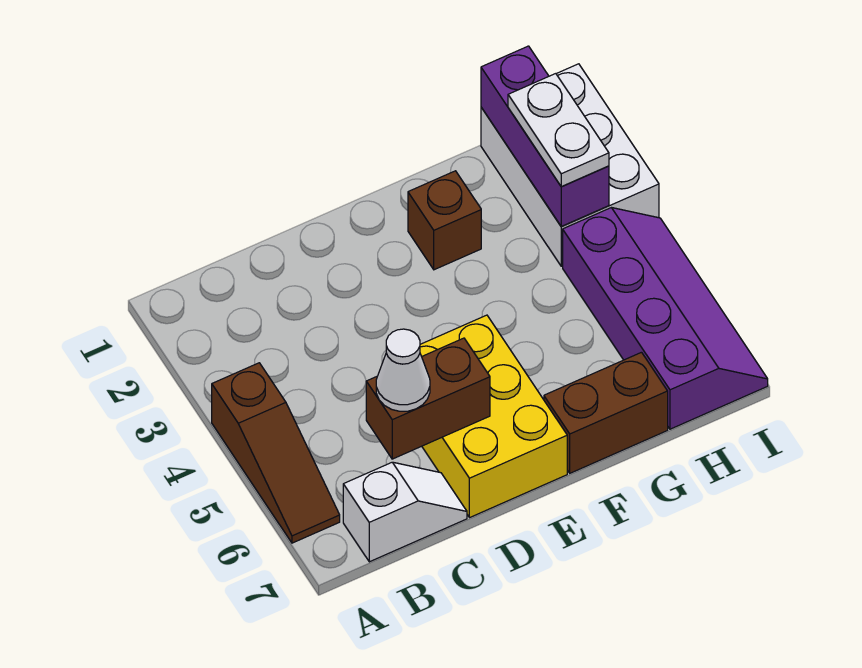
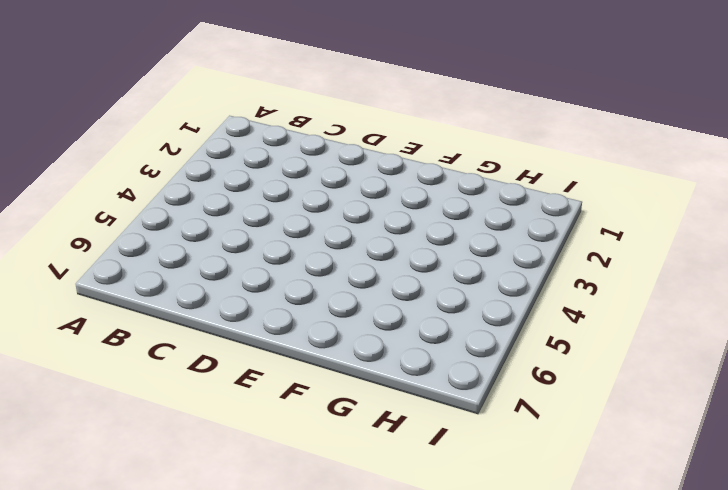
none -> brown 1x3 slope [212,363,340,543]
none -> white 1x2 slope [343,462,467,562]

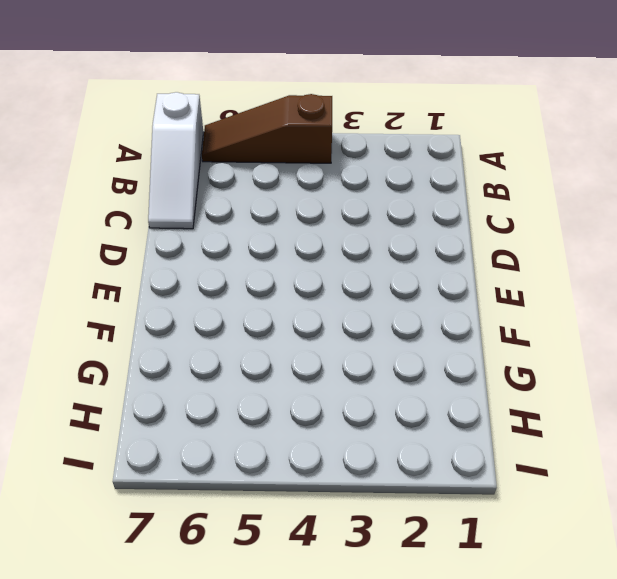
white 1x3 slope [148,92,203,229] -> white 1x2 slope [343,462,467,562]
none -> yellow 2x3 brick [420,315,567,518]
none -> brown 1x1 brick [408,171,481,270]

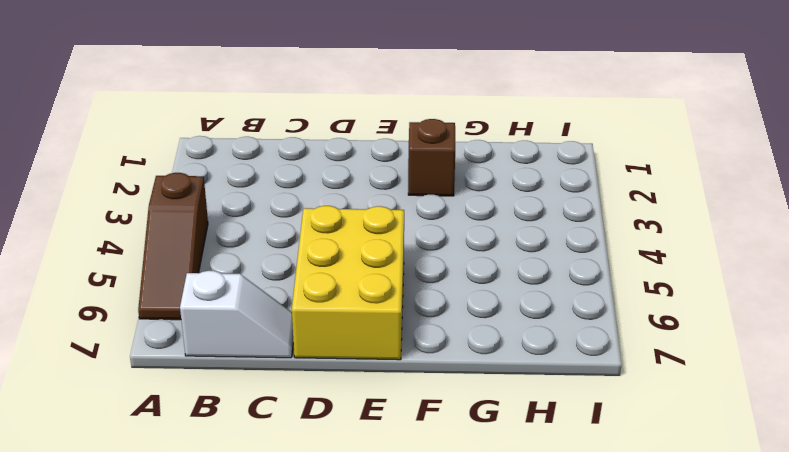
none -> brown 1x2 brick [544,352,668,473]
none -> white 2x3 brick [481,64,659,266]

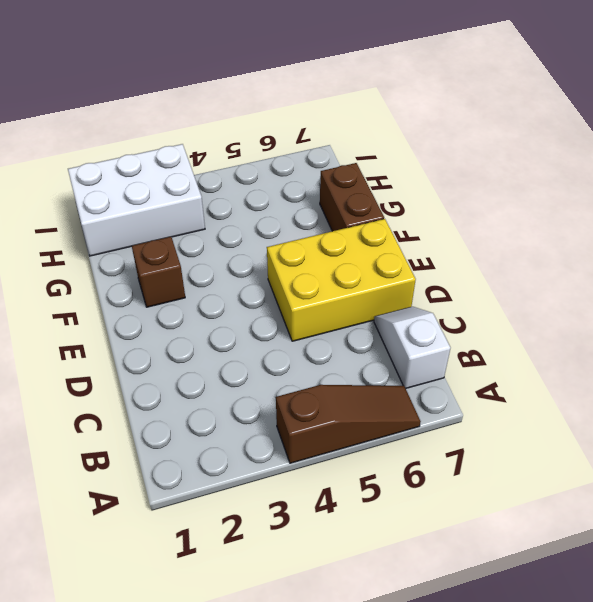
none -> purple 2x4 slope [563,208,768,429]
none -> brown 1x2 brick [366,338,490,459]

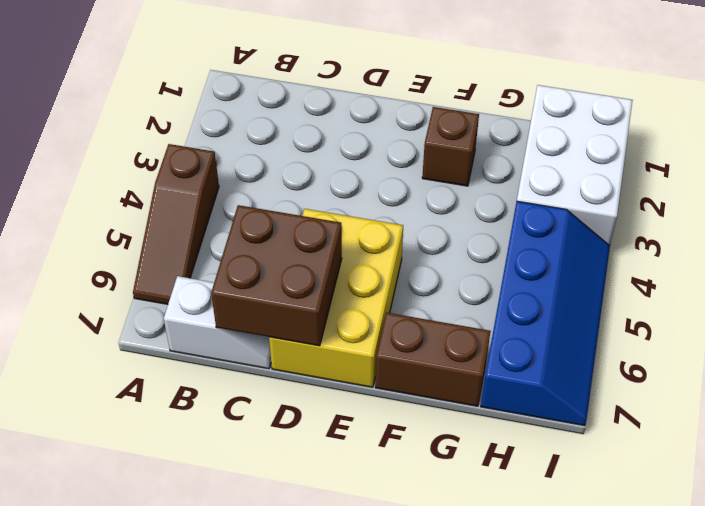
brown 2x2 brick [211,205,342,346] -> brown 1x2 brick [366,338,490,459]
blue 2x4 slope [481,201,610,426] -> purple 2x4 slope [563,208,768,429]
none -> purple 1x3 brick [481,46,609,227]
none -> white 1x1 cone [376,329,430,411]

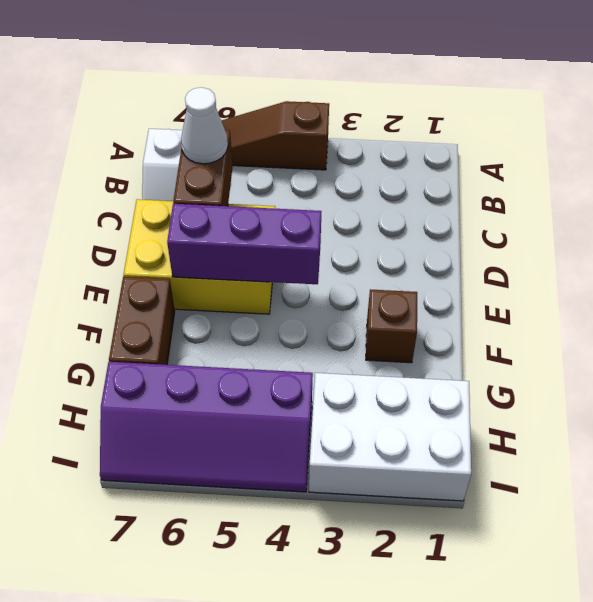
purple 1x3 brick [167,204,321,284] -> purple 1x3 brick moved to [481,46,609,227]
none -> white 1x2 plate [508,74,609,187]

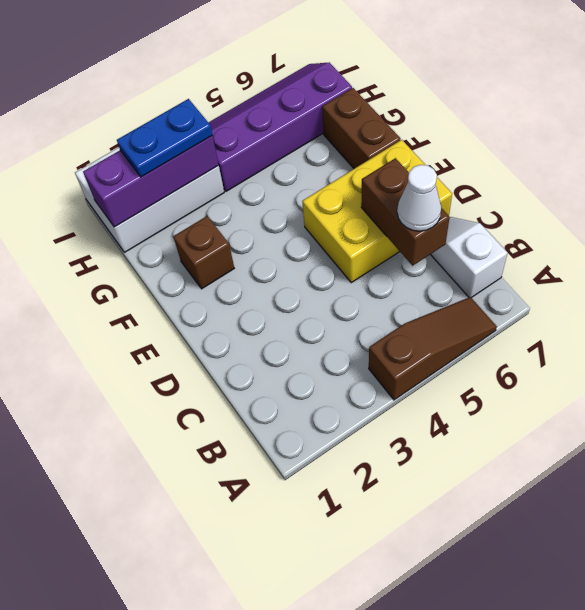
blue 1x2 plate [117,99,212,177] -> white 1x2 plate [508,74,609,187]

